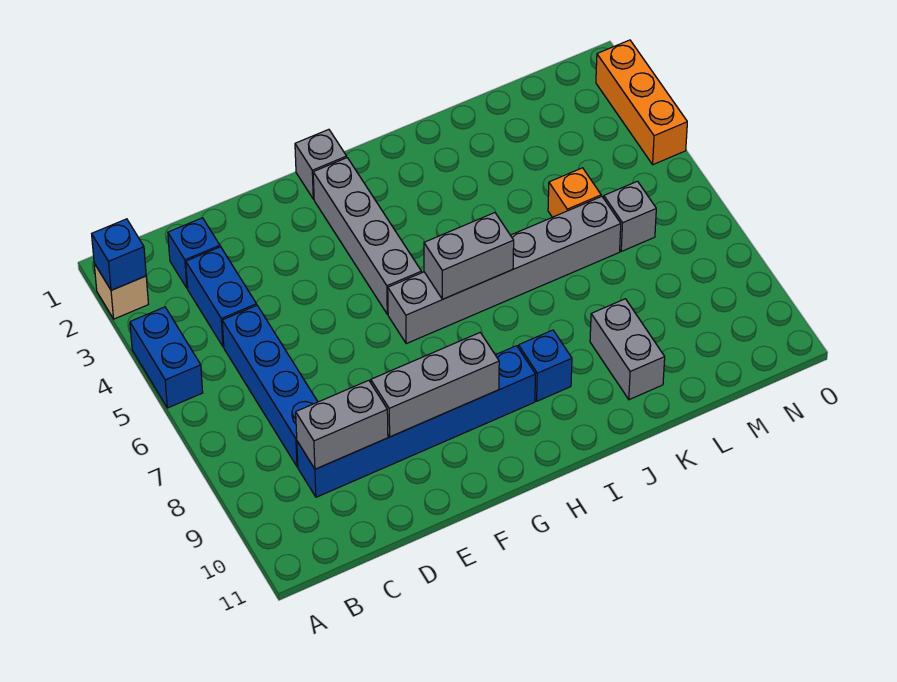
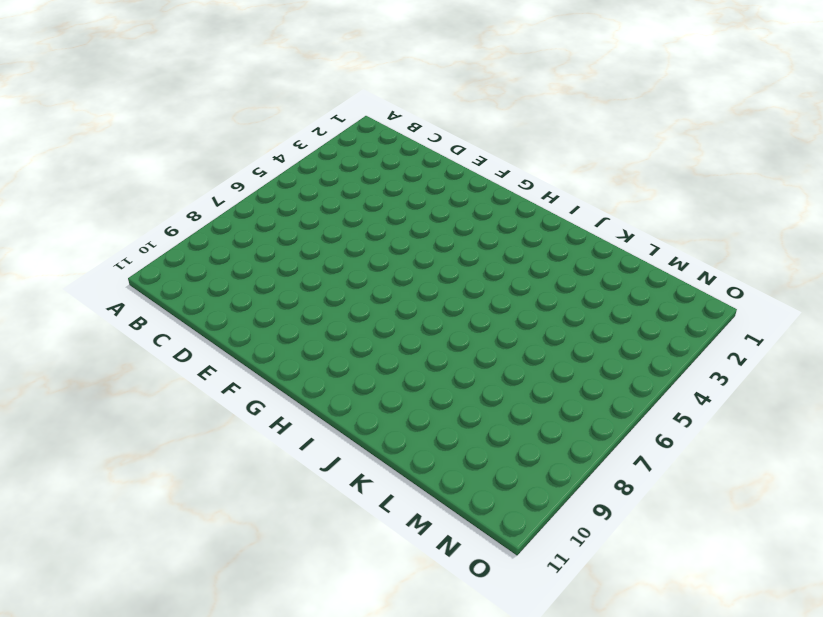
none -> tan 1x1 brick [94,264,148,319]
none -> blue 1x2 brick [130,307,203,408]
none -> blue 1x1 brick [168,218,220,288]

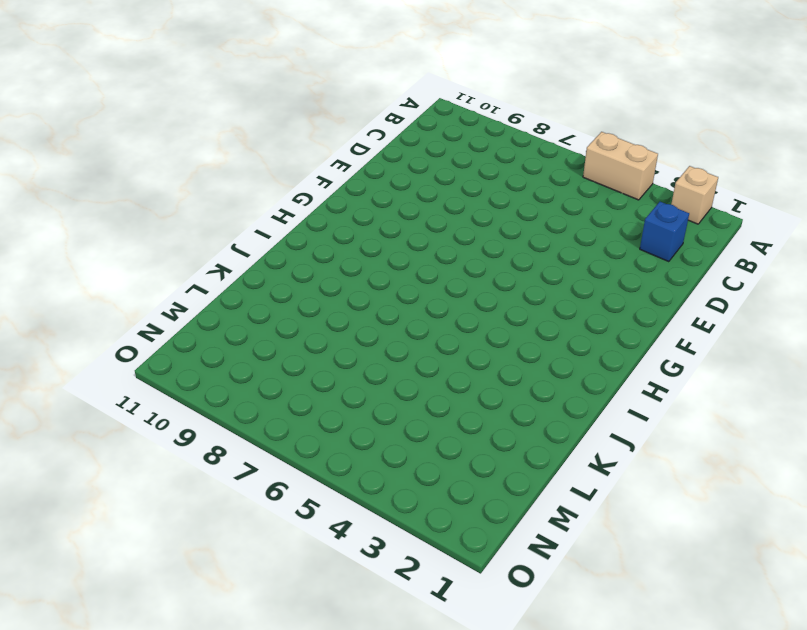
tan 1x2 brick [583,132,658,200] -> blue 1x2 brick [130,307,203,408]
none -> blue 1x2 brick [186,247,257,347]
none -> blue 1x4 brick [222,306,318,467]
none -> blue 1x6 brick [297,346,535,497]

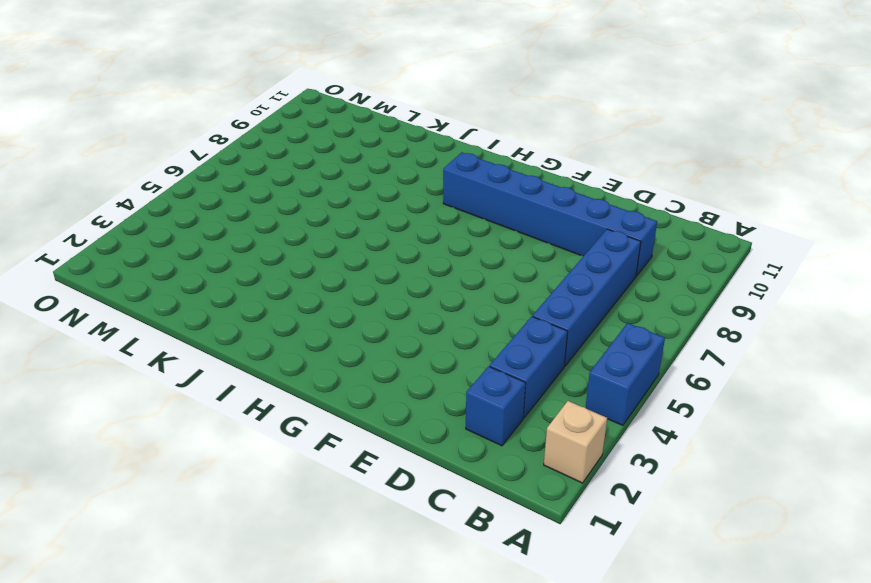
none -> grey 1x1 brick [295,129,347,199]
none -> grey 1x4 brick [313,158,422,314]
none -> grey 1x6 brick [388,197,621,344]

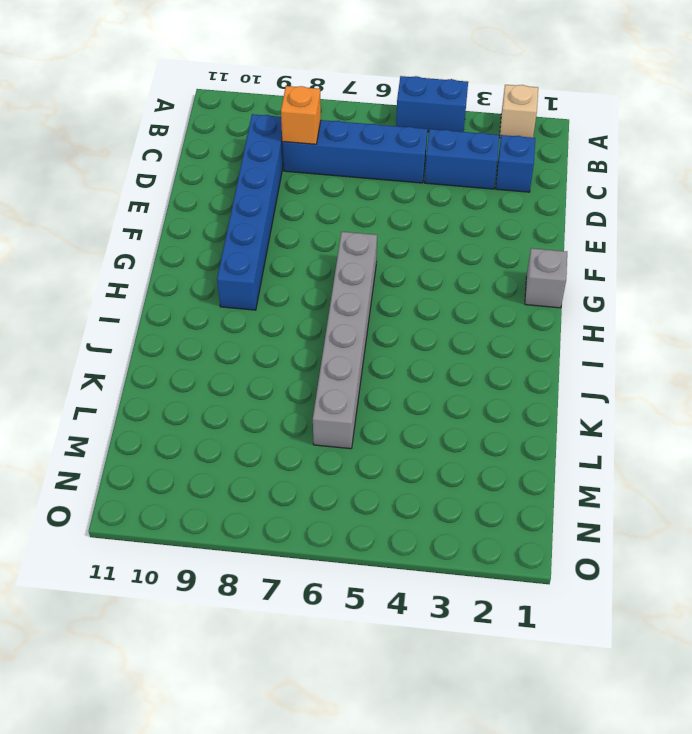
orange 1x1 brick [281,86,321,144] -> orange 1x1 brick moved to [548,168,601,217]
none -> grey 1x4 brick [313,158,422,314]
none -> blue 1x1 brick [518,330,572,401]
none -> grey 1x2 brick [590,299,665,400]

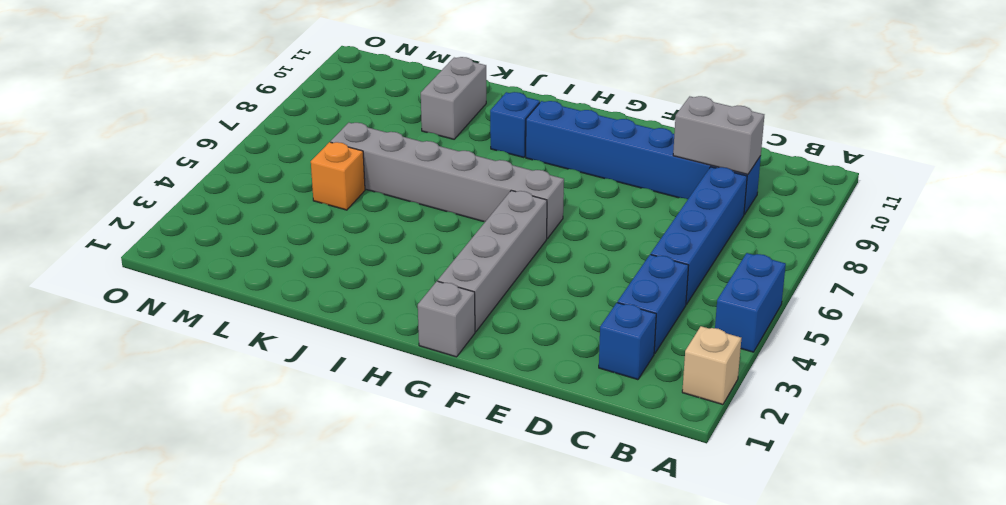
none -> grey 1x1 brick [604,181,656,251]
none -> orange 1x3 brick [596,40,687,165]
none -> blue 1x1 brick [92,219,146,290]

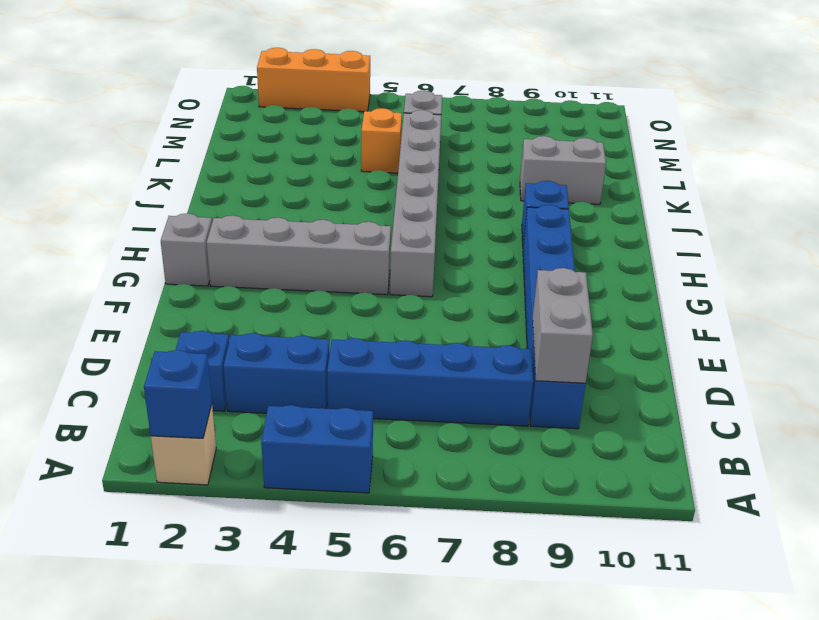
none -> grey 1x3 brick [371,333,499,437]
none -> grey 1x2 brick [424,213,514,299]

